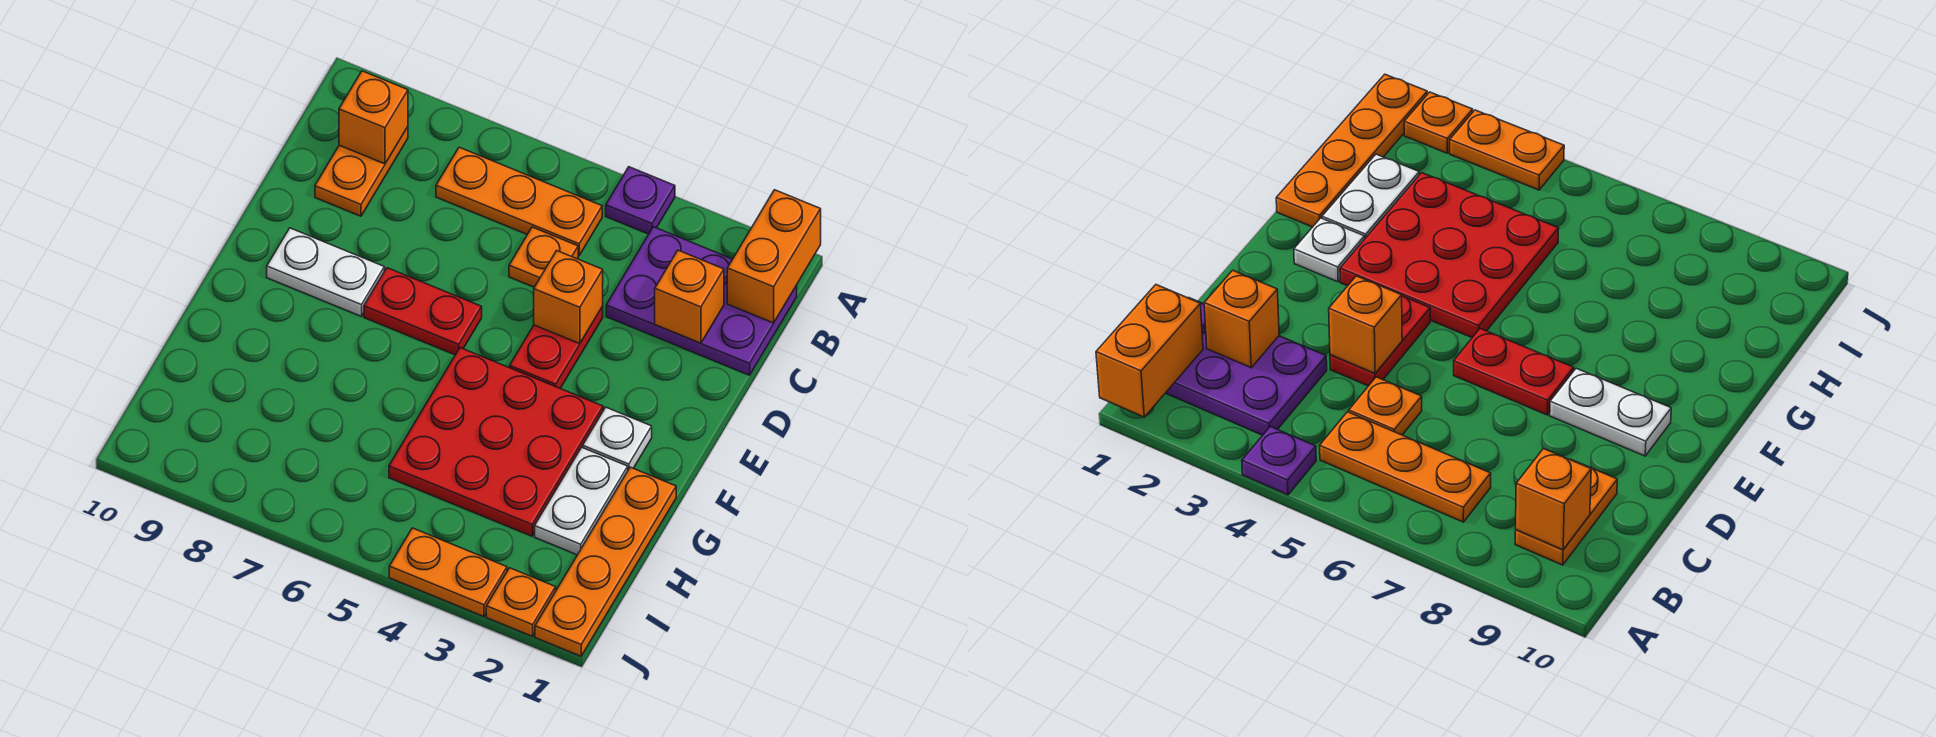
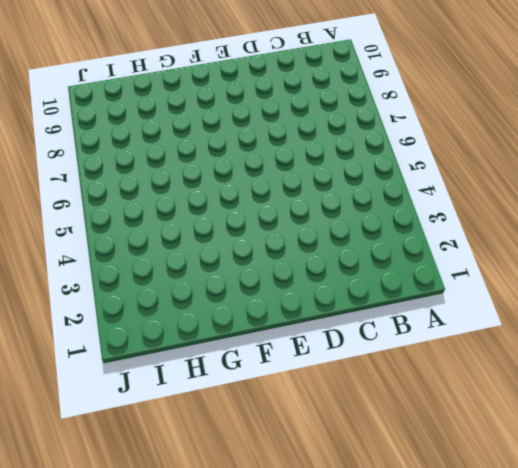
none -> purple 1x1 plate [606,167,675,234]
none -> purple 2x3 plate [606,227,797,375]
none -> orange 1x3 plate [436,147,602,255]

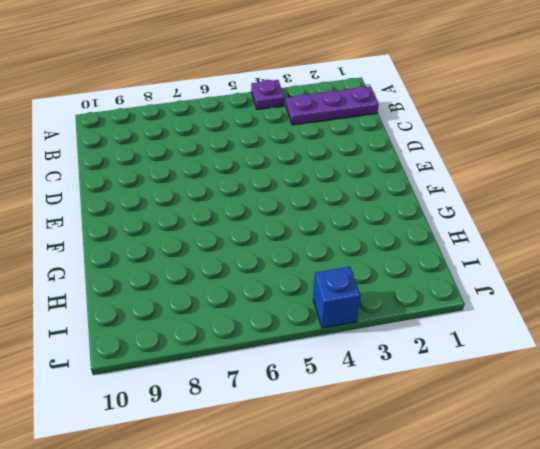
purple 1x3 plate [286,87,379,125] -> purple 2x3 plate [606,227,797,375]
blue 1x1 brick [313,267,360,328] -> orange 1x2 plate [389,528,507,616]
none -> orange 1x3 plate [436,147,602,255]
none -> orange 1x2 plate [315,127,408,216]
none -> orange 1x1 plate [509,227,578,287]

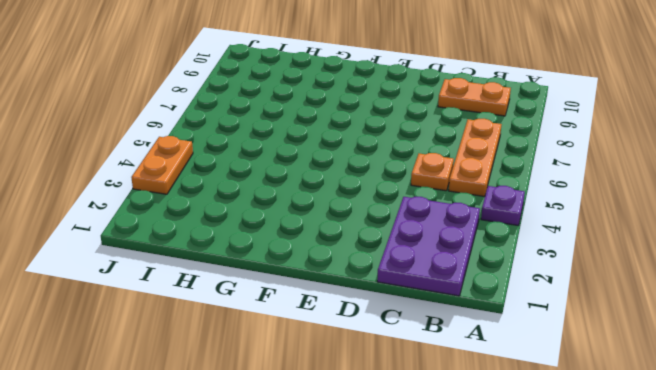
none -> red 1x2 plate [510,307,603,388]
none -> red 1x2 plate [364,268,482,355]
none -> white 1x2 plate [267,228,384,316]

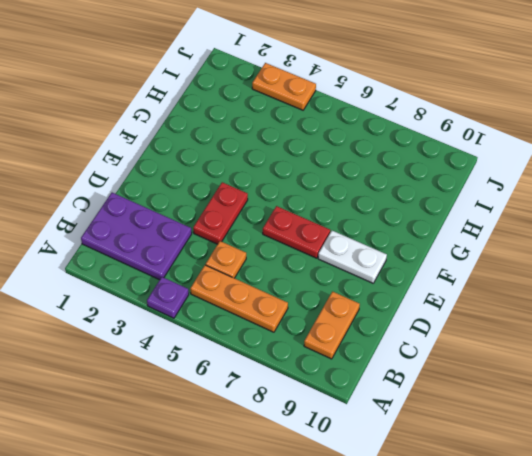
none -> white 1x1 plate [583,407,652,470]
none -> red 3x3 plate [389,348,603,536]
none -> orange 1x4 plate [535,467,676,656]

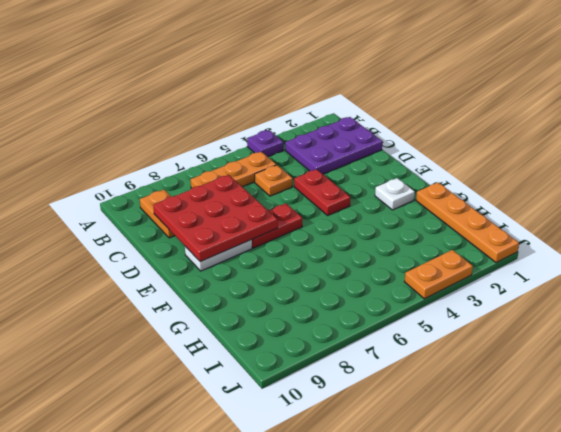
red 3x3 plate [153,175,278,262] -> red 3x3 plate moved to [389,348,603,536]
none -> white 1x2 plate [535,447,628,555]
none -> orange 1x1 plate [486,568,556,636]
none -> orange 1x2 brick [727,190,821,323]

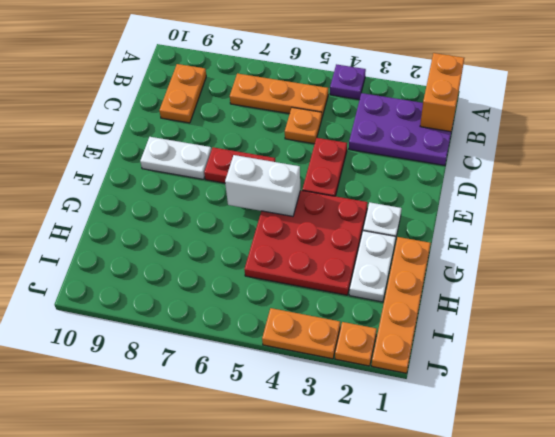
white 1x2 brick [225,155,300,216] -> none
none -> orange 1x1 brick [339,71,408,164]
none -> orange 1x1 brick [655,250,724,343]
none -> orange 1x1 brick [534,251,603,344]

